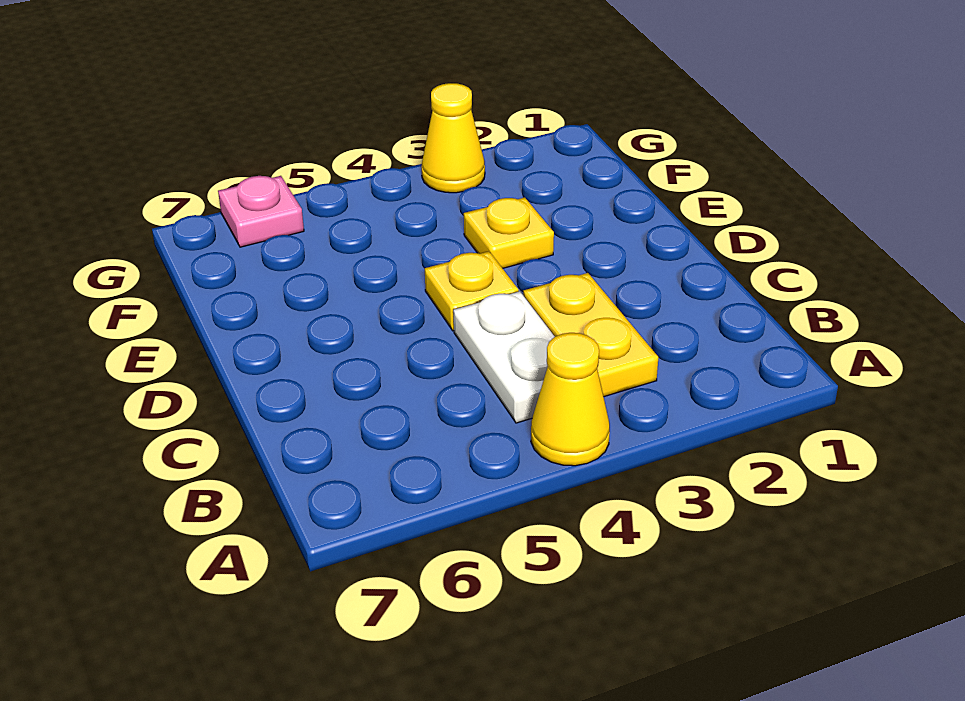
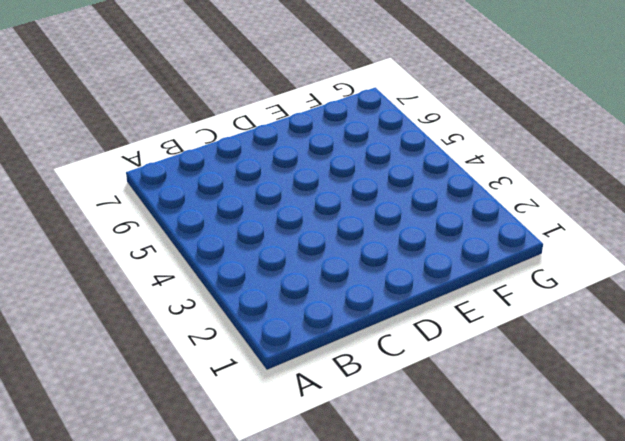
none -> yellow 1x1 cone [531,333,610,466]
none -> yellow 1x2 plate [523,273,658,397]

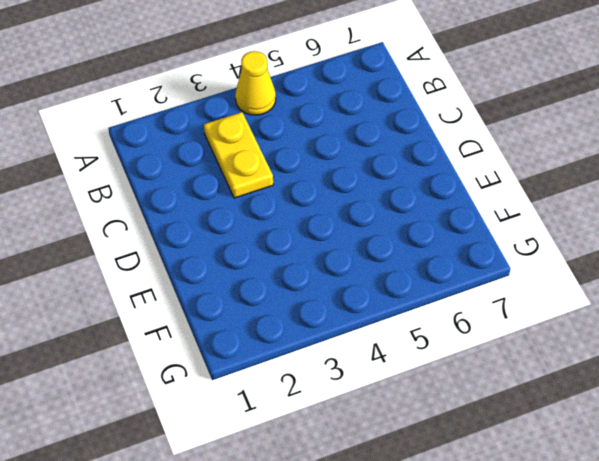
none -> white 1x2 plate [453,291,555,423]
none -> yellow 1x1 plate [425,251,519,331]

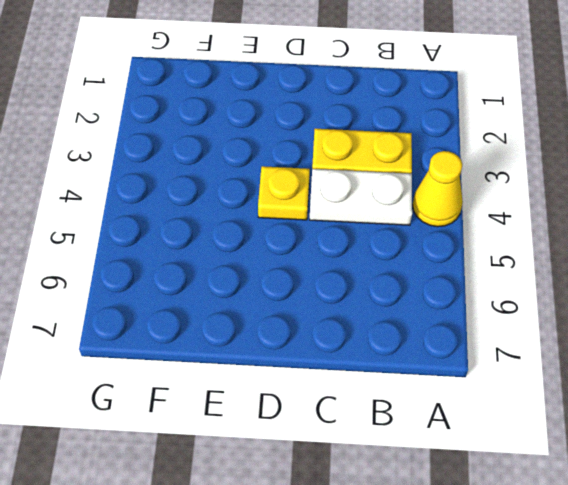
none -> yellow 1x1 plate [464,198,554,268]
none -> yellow 1x1 cone [421,83,485,193]

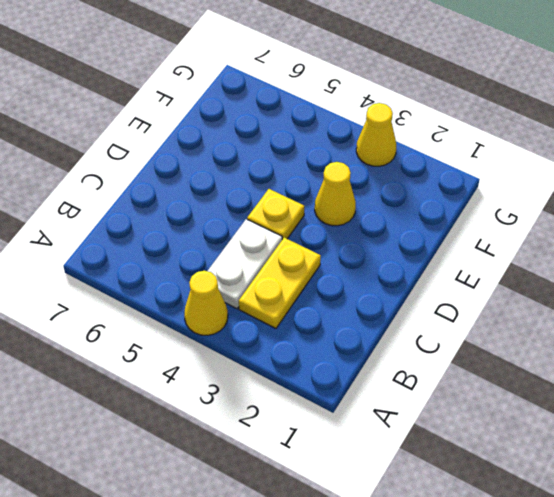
yellow 1x1 cone [315,162,356,226] -> yellow 1x1 plate [464,198,554,268]
none -> pink 1x1 plate [218,176,304,247]

